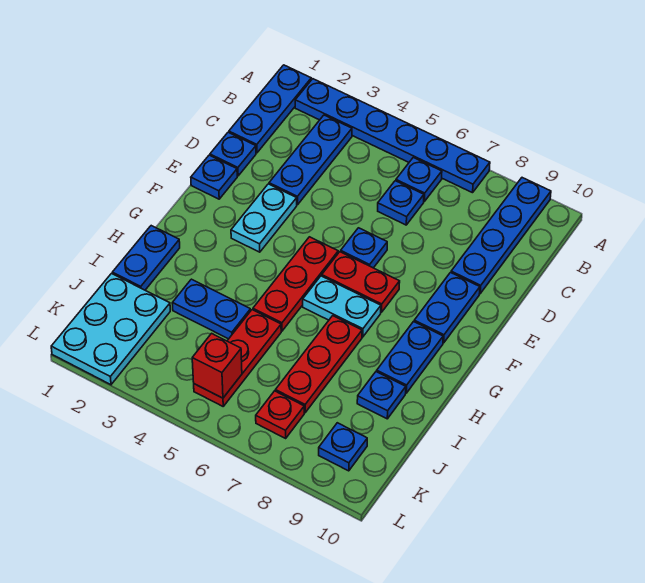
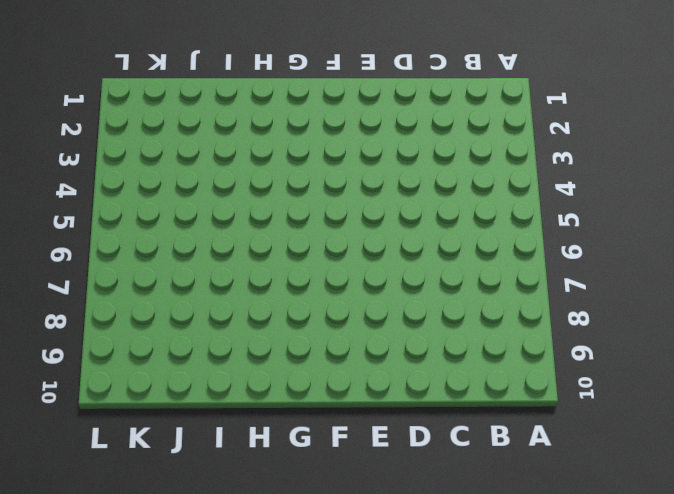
none -> blue 1x3 plate [229,65,311,153]
none -> blue 1x6 plate [295,79,490,193]
none -> blue 1x4 plate [451,178,551,294]

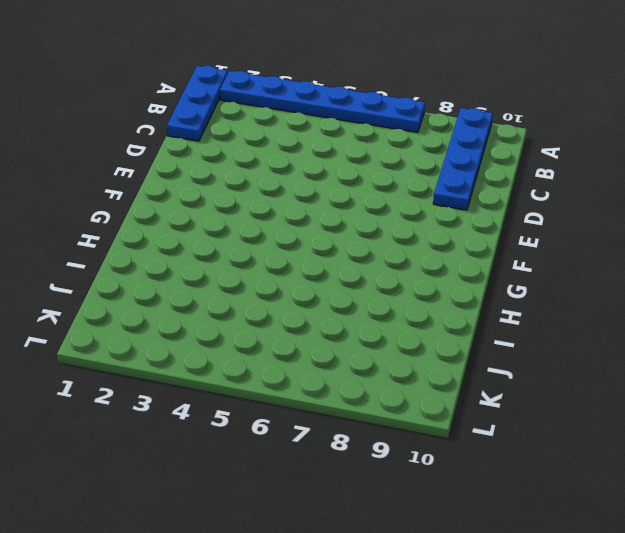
none -> blue 1x3 plate [269,115,352,205]
none -> blue 1x1 plate [396,158,442,201]
none -> blue 1x1 plate [378,181,424,225]

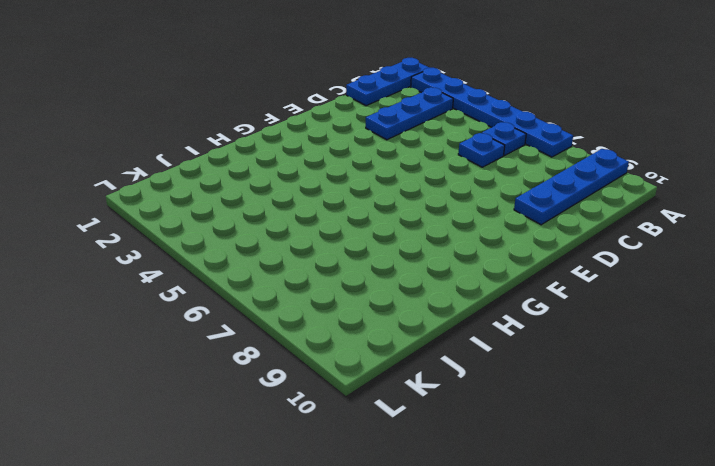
none -> blue 1x1 plate [210,132,256,176]
none -> blue 1x1 plate [191,155,237,199]
none -> cyan 1x2 plate [231,184,297,252]

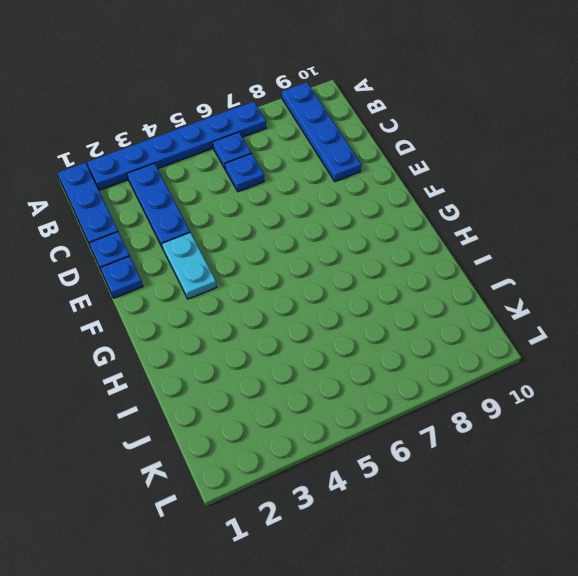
none -> blue 1x1 plate [341,228,387,268]
none -> blue 1x2 plate [414,273,480,343]
none -> red 1x3 plate [253,237,338,331]

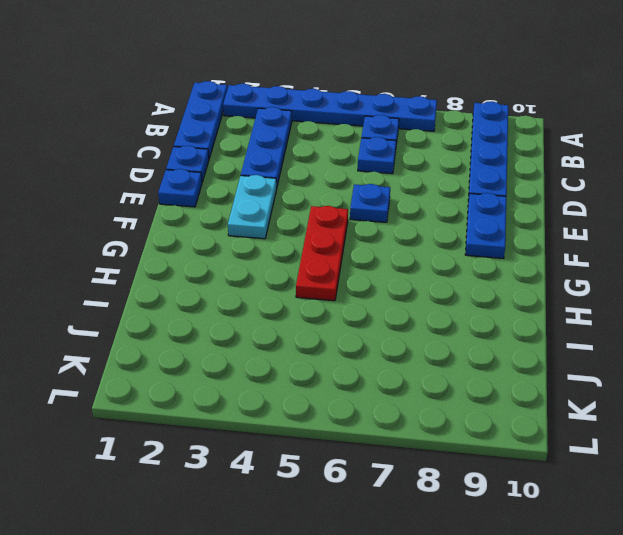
none -> red 1x2 plate [322,252,400,312]
none -> cyan 1x2 plate [303,276,381,337]
none -> blue 1x2 plate [377,322,443,393]

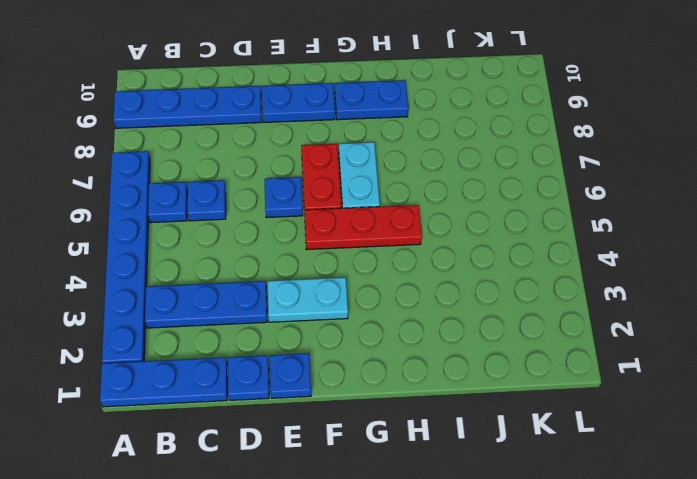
none -> blue 1x2 plate [112,226,180,290]
none -> red 1x3 plate [275,316,362,413]
none -> blue 1x2 plate [172,279,251,339]

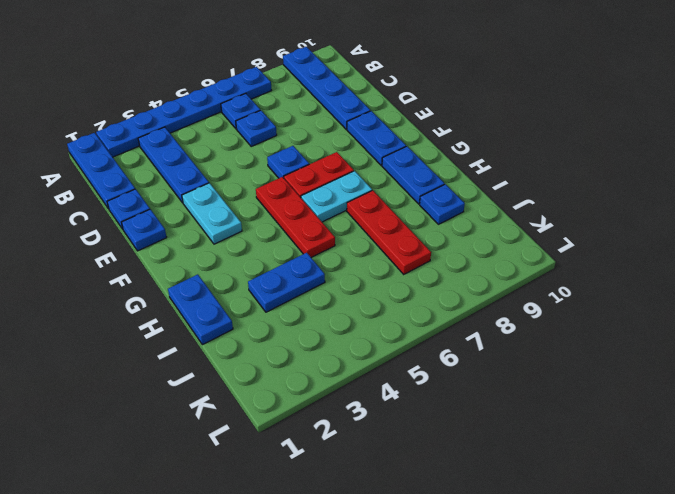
none -> red 1x3 plate [194,310,281,406]
none -> cyan 2x3 plate [51,274,170,385]
none -> red 1x1 plate [256,391,304,438]

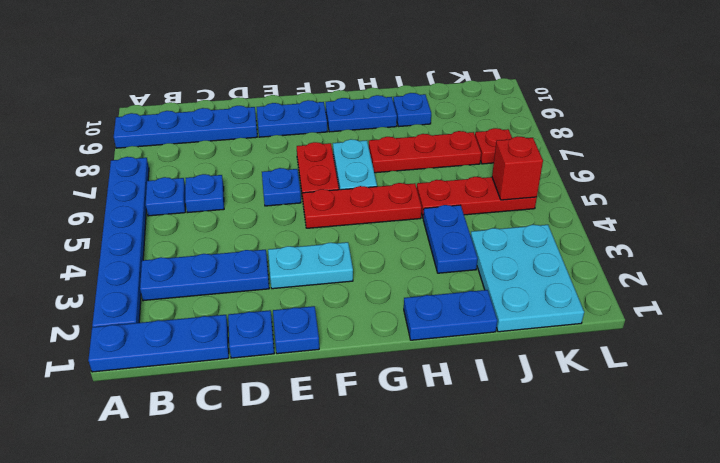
cyan 2x3 plate [471,225,584,332] -> cyan 2x3 plate turned to [51,274,170,385]
none -> blue 1x1 plate [319,423,367,471]

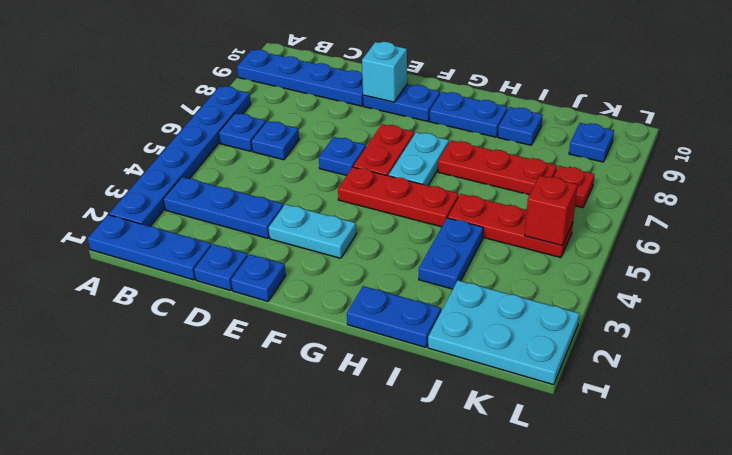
cyan 1x1 brick [362,42,407,102] -> none

